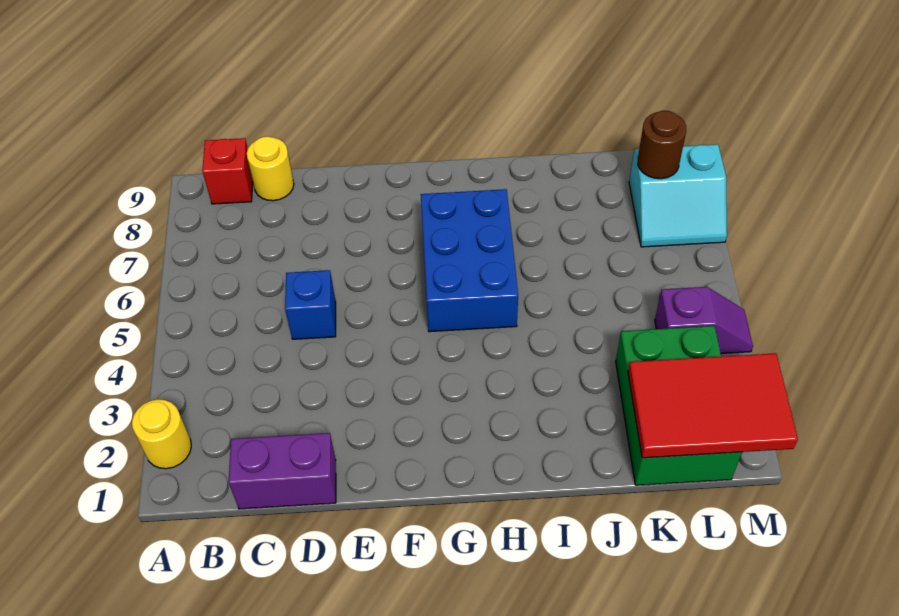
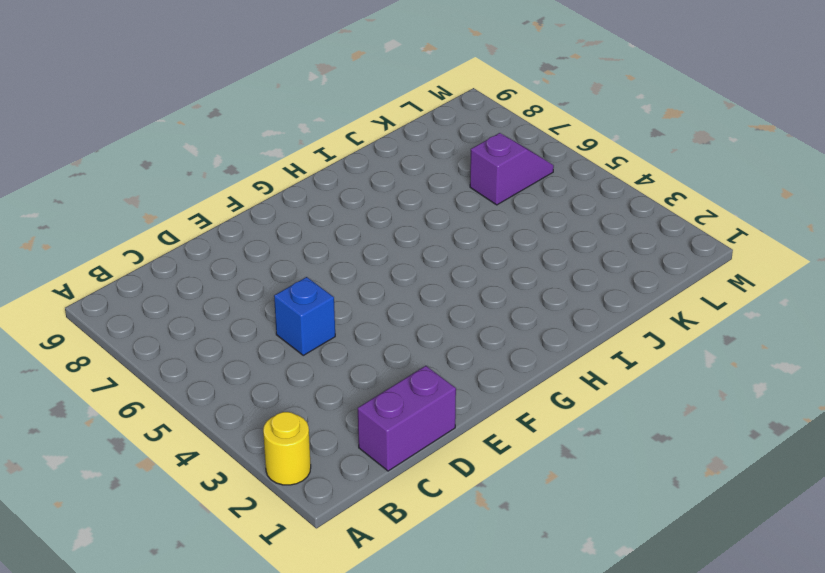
purple 1x2 slope [470,133,554,205] -> purple 1x2 slope moved to [655,287,753,353]
none -> red 1x1 brick [202,138,253,204]
none -> yellow 1x1 round brick [247,137,294,201]

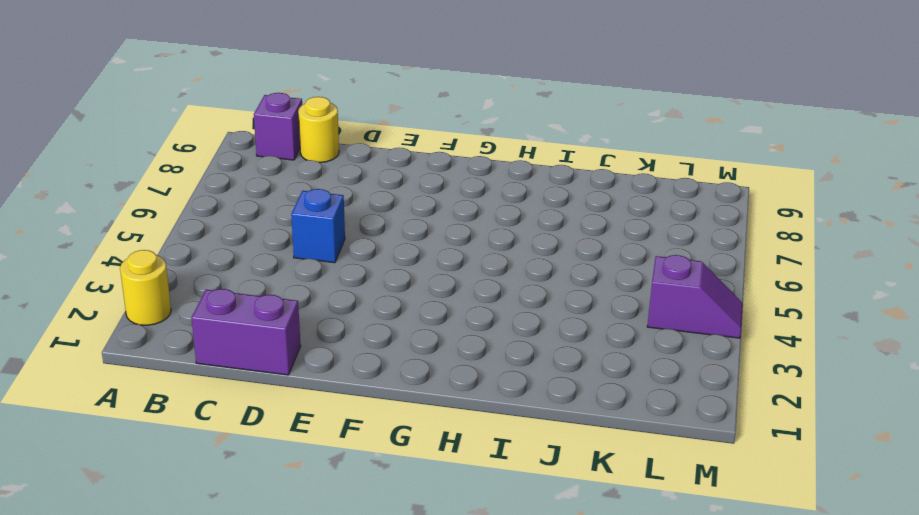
purple 1x1 brick [254,93,302,160] -> red 1x1 brick [202,138,253,204]
none -> blue 2x3 brick [421,189,518,332]
none -> green 2x3 brick [616,326,742,485]

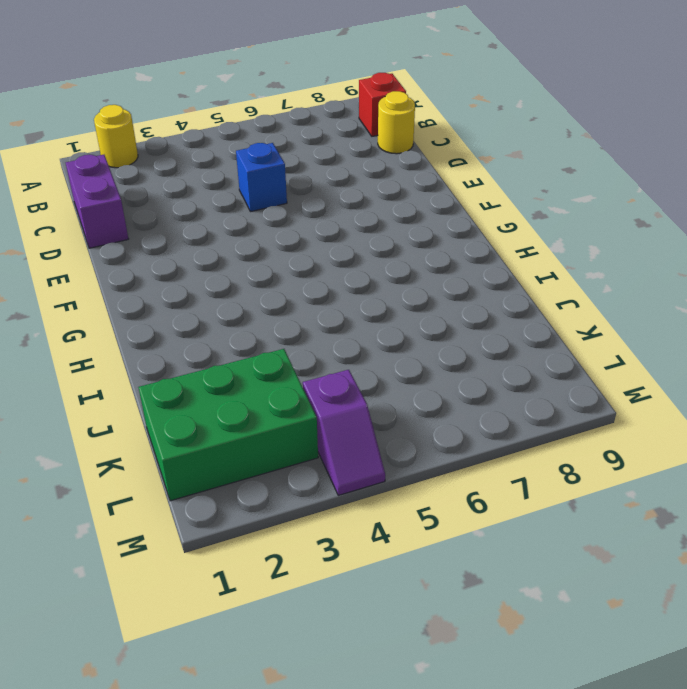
none -> blue 2x3 brick [421,189,518,332]
none -> cyan 2x2 slope [629,144,727,247]

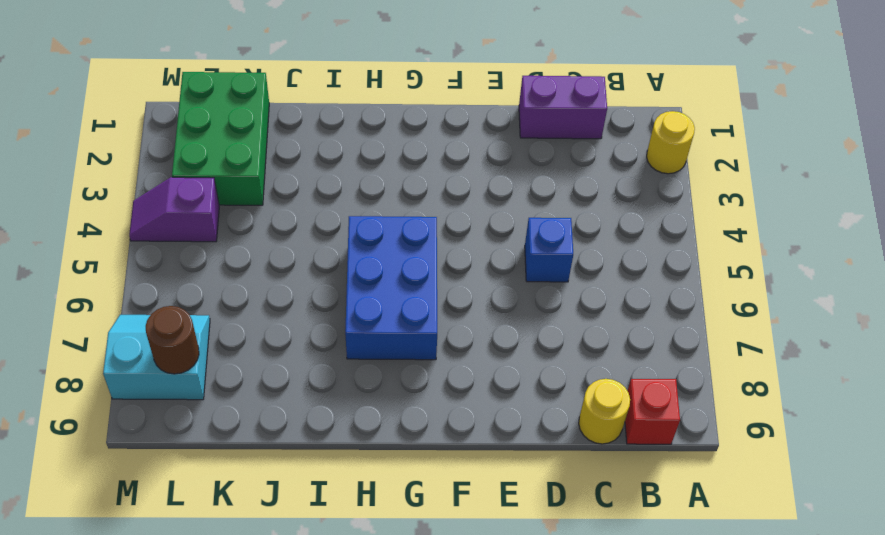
none -> red 2x3 tile [628,353,798,458]

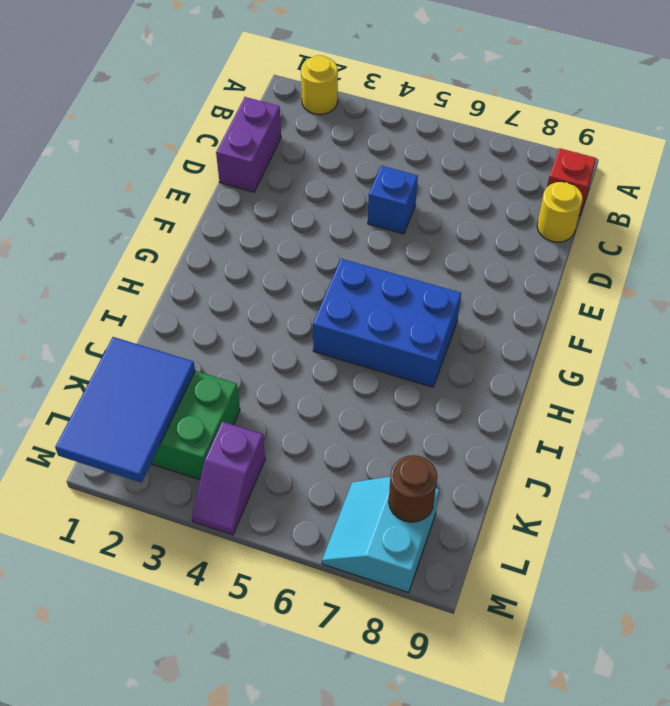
blue 2x3 tile [55,337,195,483] -> red 2x3 tile [628,353,798,458]

